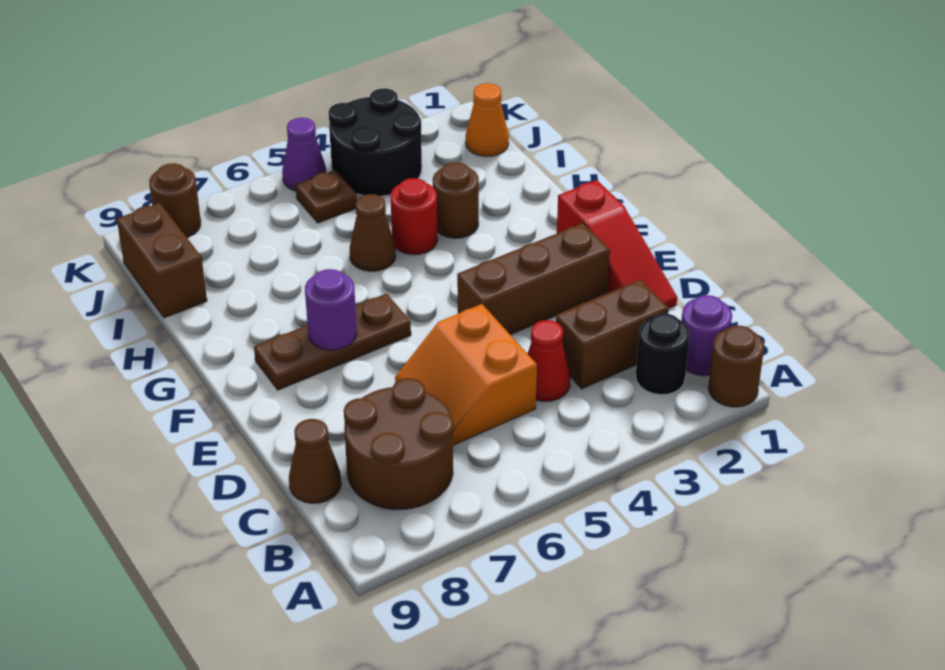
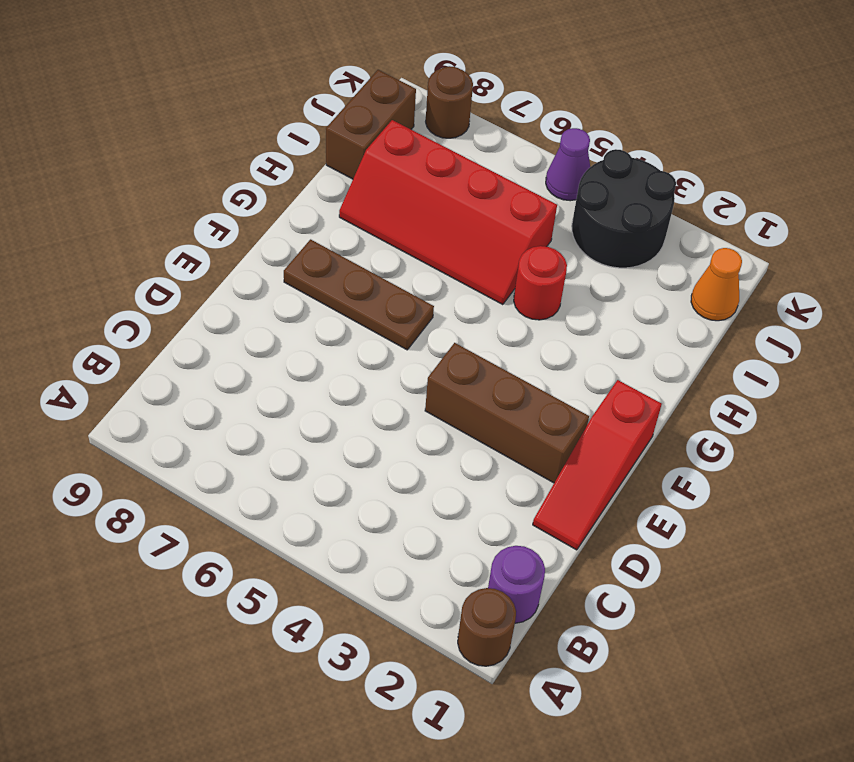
red 2x4 slope [339,120,557,305] -> brown 1x1 cone [350,194,396,271]
none -> black 1x1 round brick [636,314,690,395]
none -> brown 2x2 round brick [344,378,453,509]
none -> brown 1x2 brick [556,280,669,389]

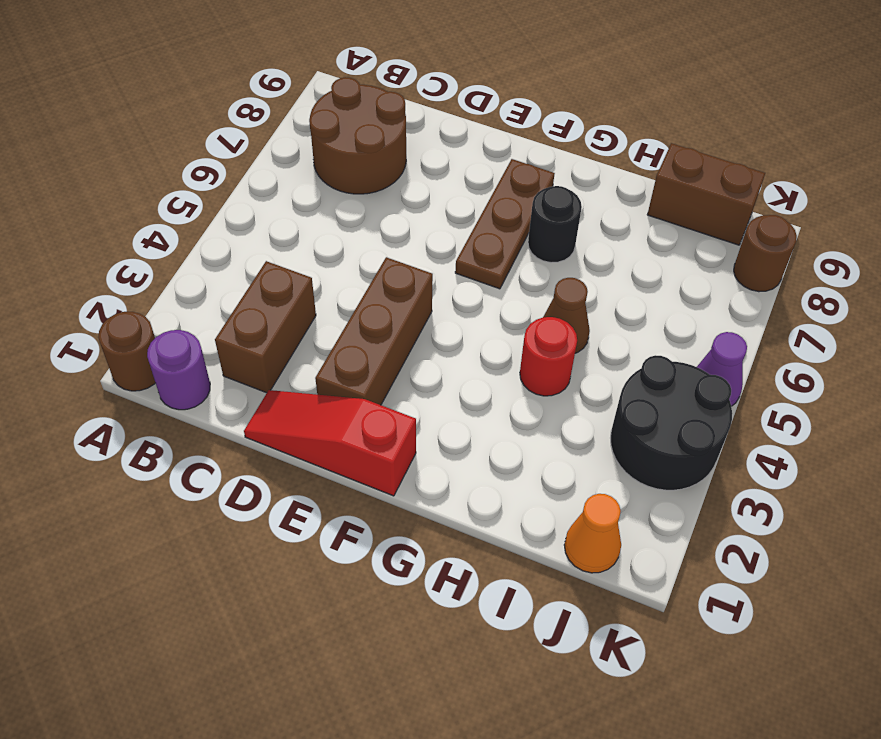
black 1x1 round brick [528,186,582,263] -> black 1x1 round brick moved to [636,314,690,395]
none -> red 1x1 cone [528,320,570,402]
none -> orange 2x2 slope [395,304,537,445]
none -> brown 1x1 cone [289,419,341,503]

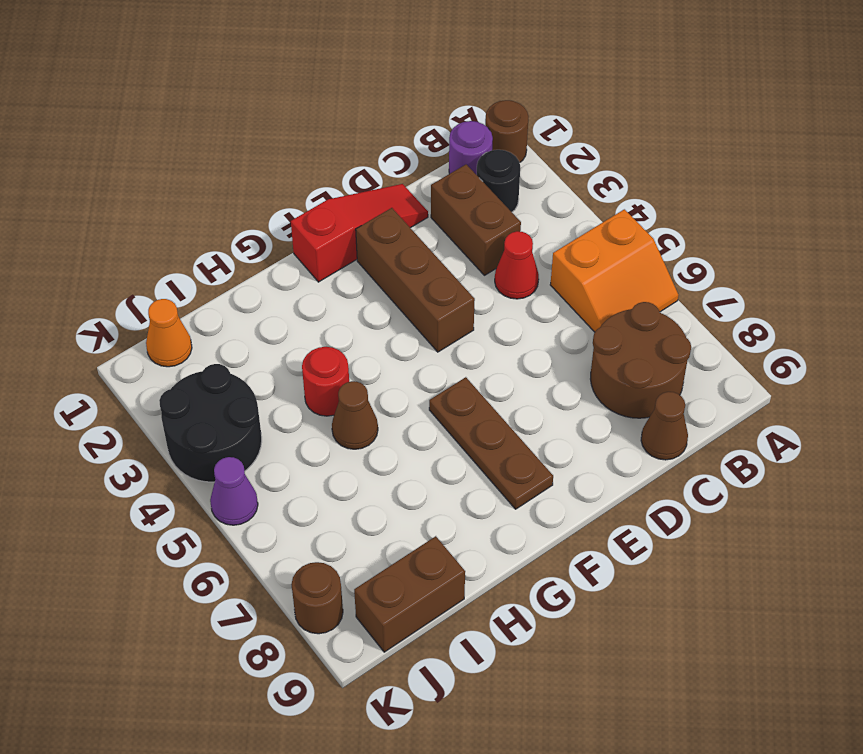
orange 2x2 slope [550,209,678,332] -> orange 2x2 slope moved to [395,304,537,445]
none -> brown 1x1 round brick [433,162,479,238]
none -> brown 1x1 plate [296,170,357,223]
none -> purple 1x1 round brick [305,269,357,350]

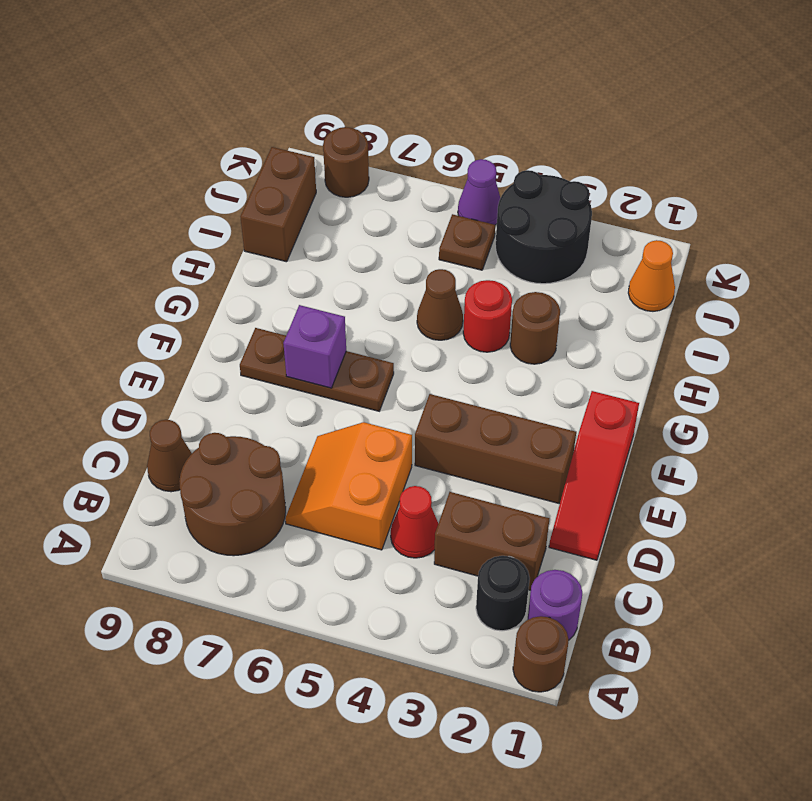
purple 1x1 brick [283,305,346,388] -> purple 1x1 round brick [305,269,357,350]

